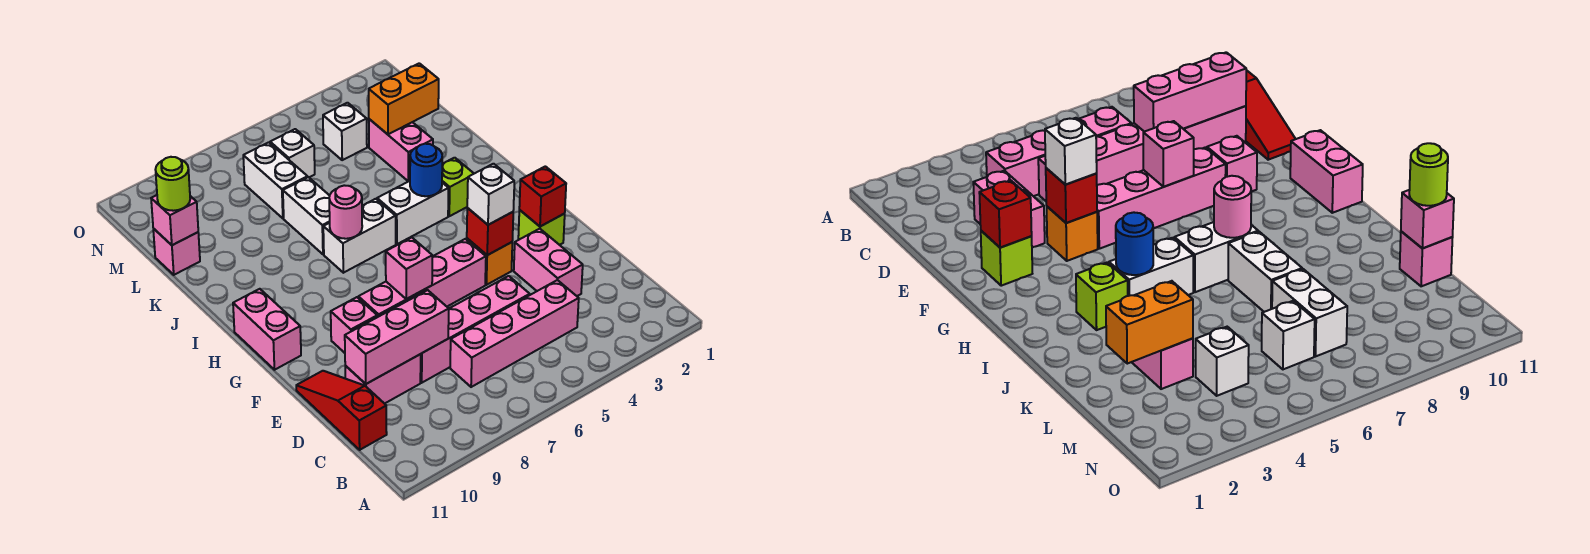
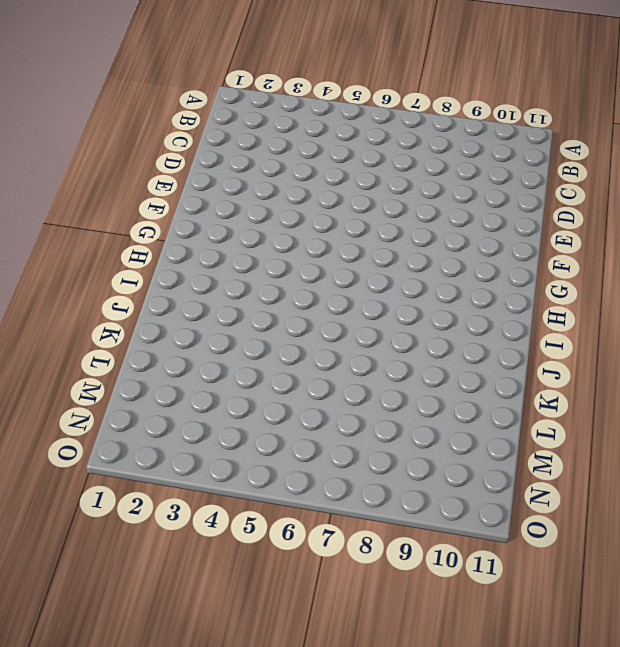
none -> pink 1x4 brick [450,280,579,387]
none -> red 1x3 slope [296,371,387,450]
none -> pink 1x2 brick [514,229,583,296]

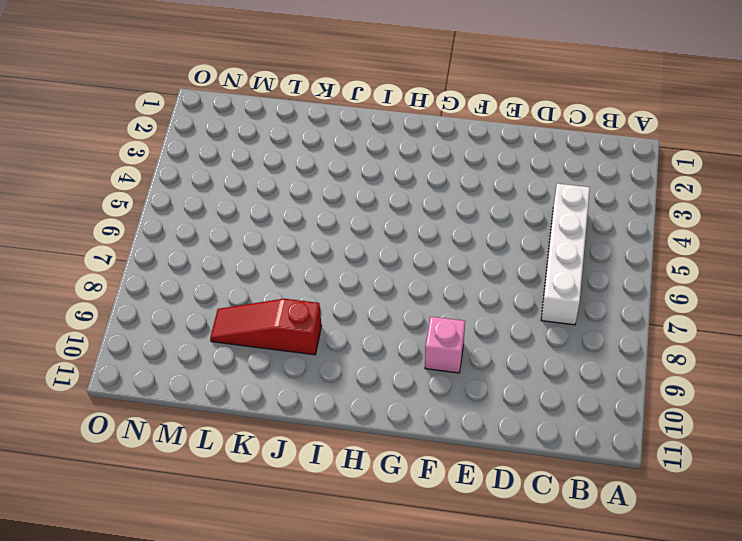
white 1x4 brick [541,184,590,325] -> pink 1x4 brick [450,280,579,387]
red 1x3 slope [210,299,322,355] -> red 1x3 slope moved to [296,371,387,450]
none -> pink 1x2 brick [514,229,583,296]
none -> pink 1x4 brick [420,276,530,383]
none -> pink 1x2 brick [345,354,421,404]

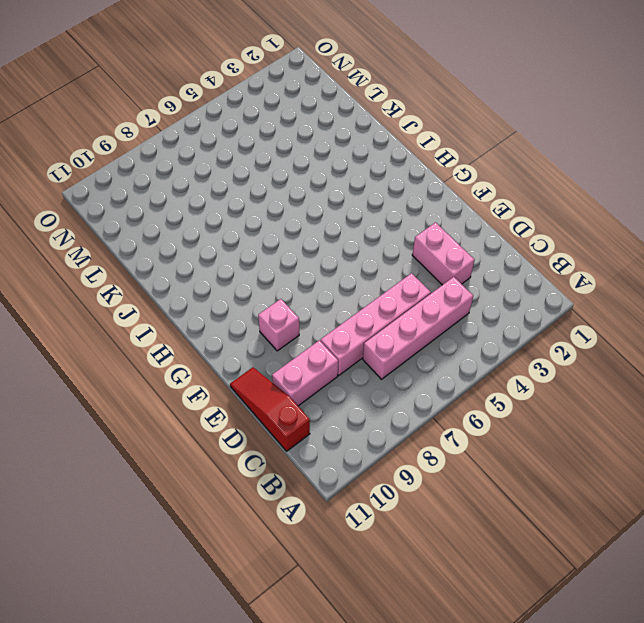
none -> lime 1x1 brick [518,210,565,245]
none -> orange 1x1 brick [466,238,512,285]
none -> pink 1x4 brick [358,239,486,317]

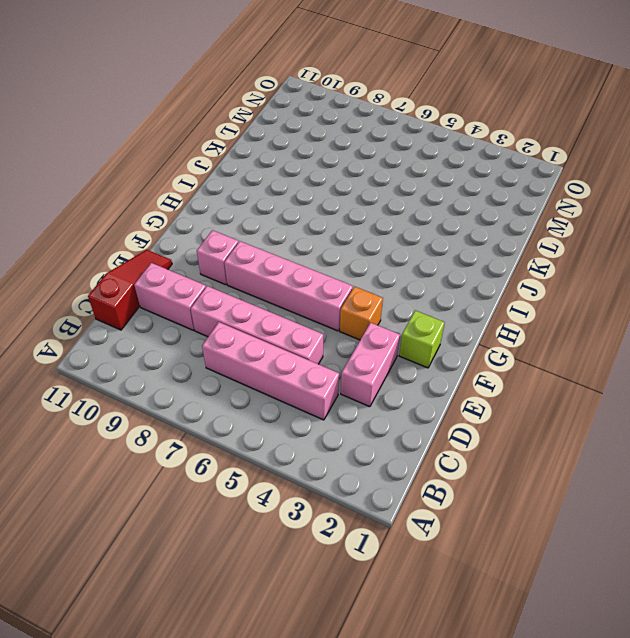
none -> pink 1x2 brick [233,289,301,370]
none -> lime 1x1 brick [442,158,474,216]
none -> white 1x2 brick [377,181,448,244]

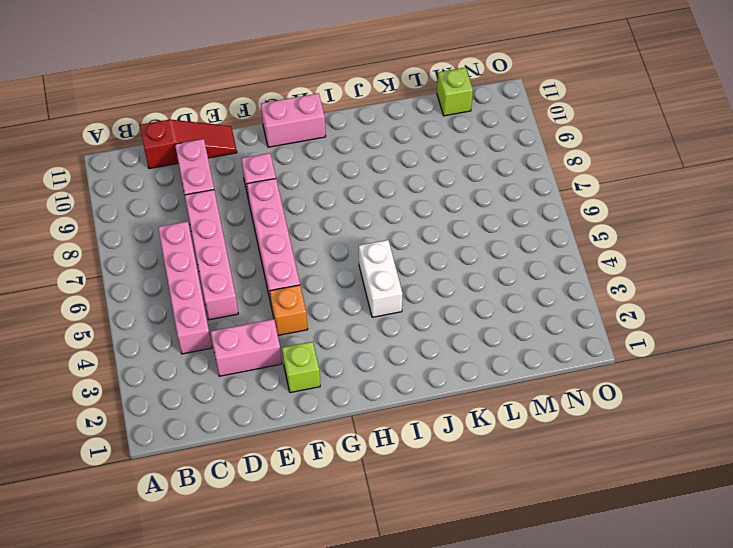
lime 1x1 brick [437,67,473,116] -> lime 1x1 brick moved to [442,158,474,216]
none -> white 1x2 brick [323,199,396,273]
none -> white 1x2 brick [283,177,330,254]
none -> pink 1x2 brick [369,119,433,181]

